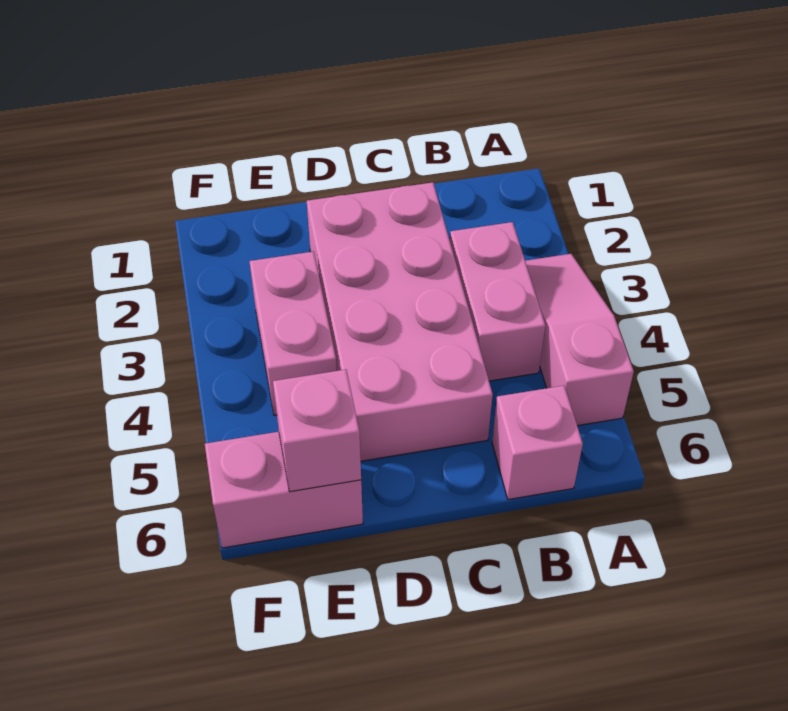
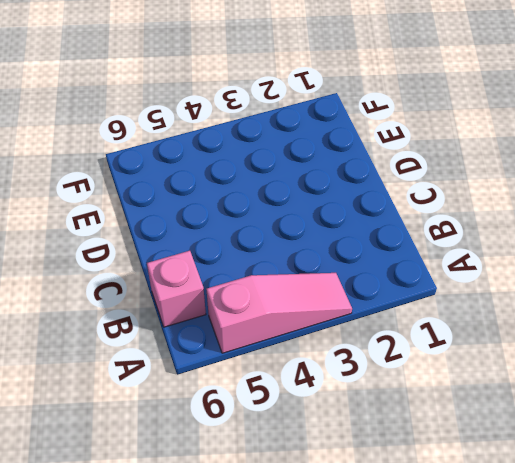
none -> pink 1x2 brick [450,222,545,381]
none -> pink 2x4 brick [307,182,493,461]

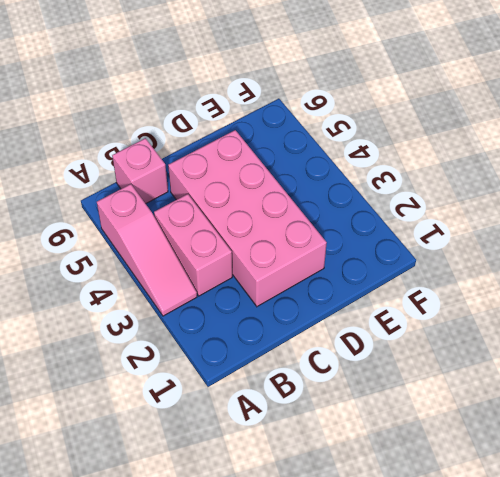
none -> pink 1x2 brick [249,251,337,415]
none -> pink 1x2 brick [205,432,363,548]

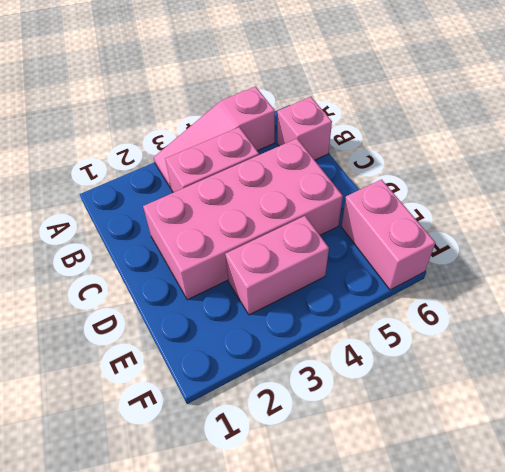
none -> pink 1x1 brick [273,370,361,492]

